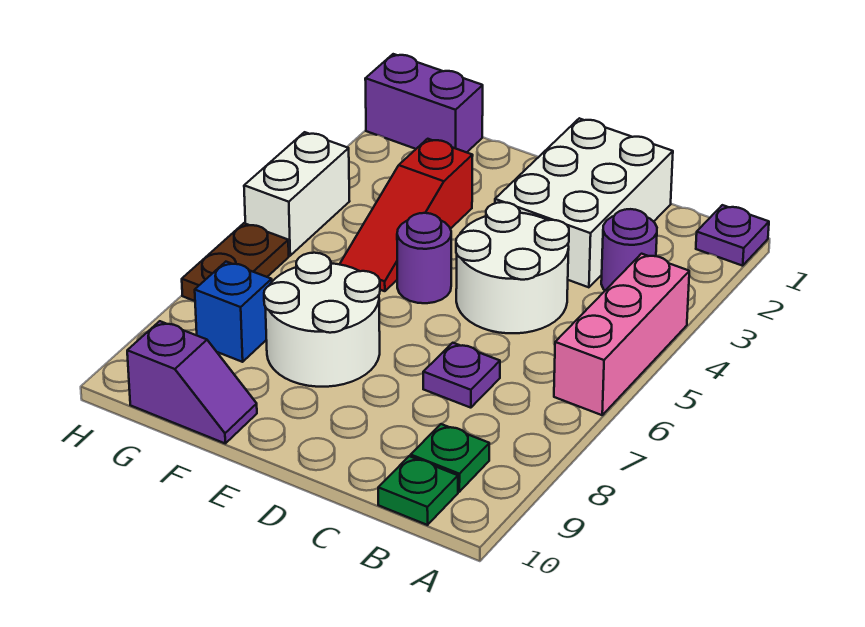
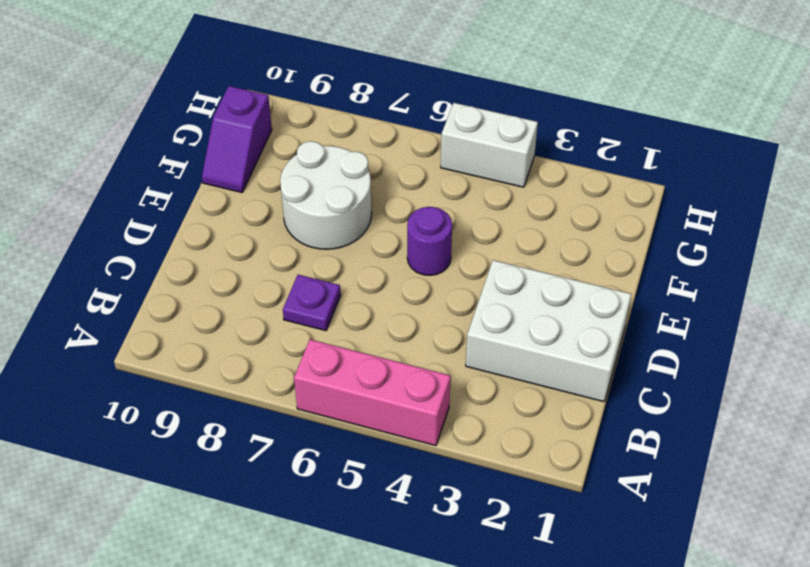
none -> purple 1x1 plate [696,205,769,266]
none -> purple 1x1 round brick [601,209,657,290]
none -> green 1x1 plate [411,424,489,492]

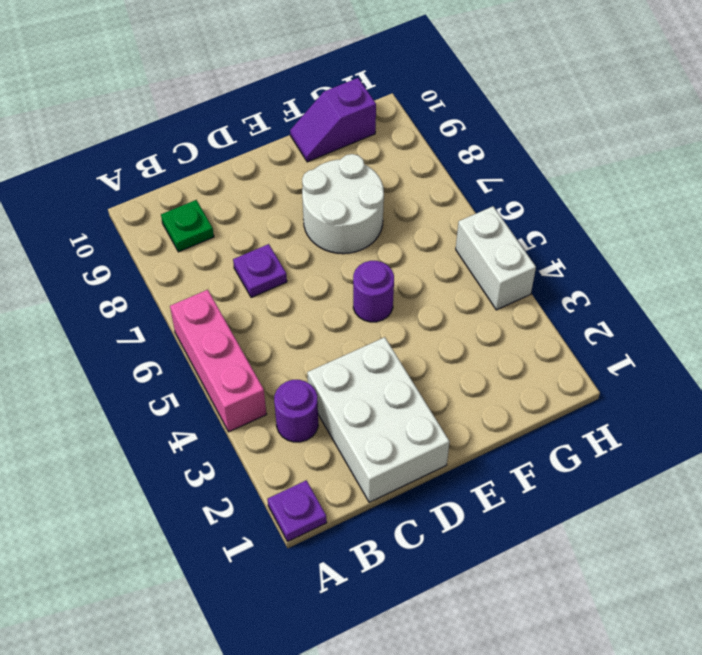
none -> green 1x1 plate [378,456,458,525]
none -> white 2x2 round brick [456,202,569,333]
none -> red 1x3 slope [340,139,473,291]

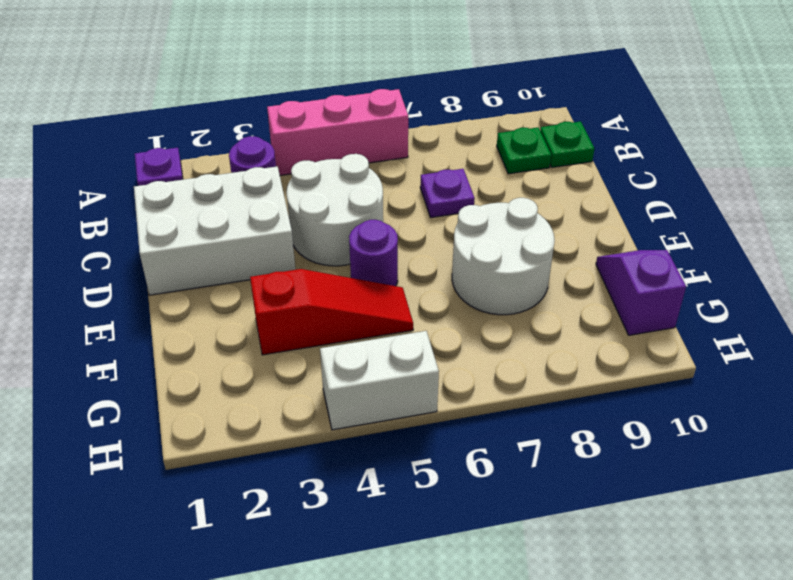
none -> purple 1x2 brick [365,54,483,152]
none -> blue 1x1 brick [195,262,272,362]
none -> brown 1x2 plate [182,223,289,301]

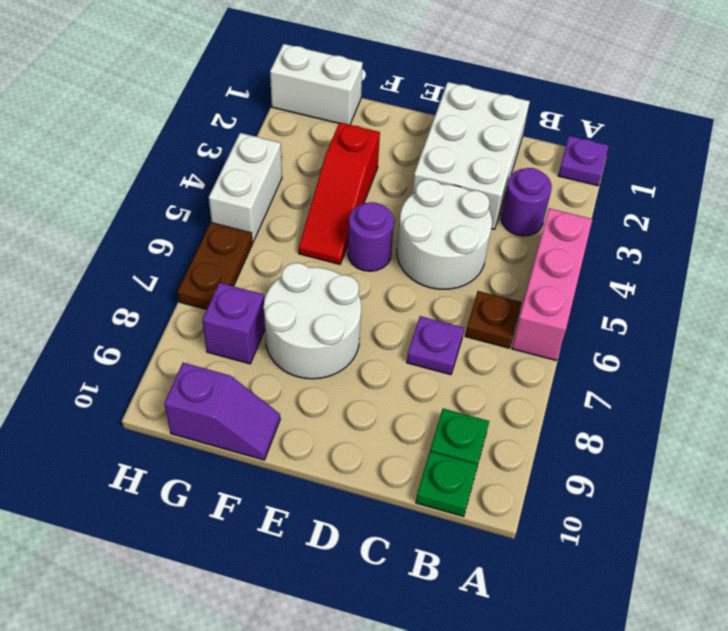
brown 1x1 plate [465,291,521,348] -> none
white 1x2 brick [270,44,363,125] -> purple 1x2 brick [365,54,483,152]
purple 1x1 brick [202,283,265,364] -> blue 1x1 brick [195,262,272,362]

